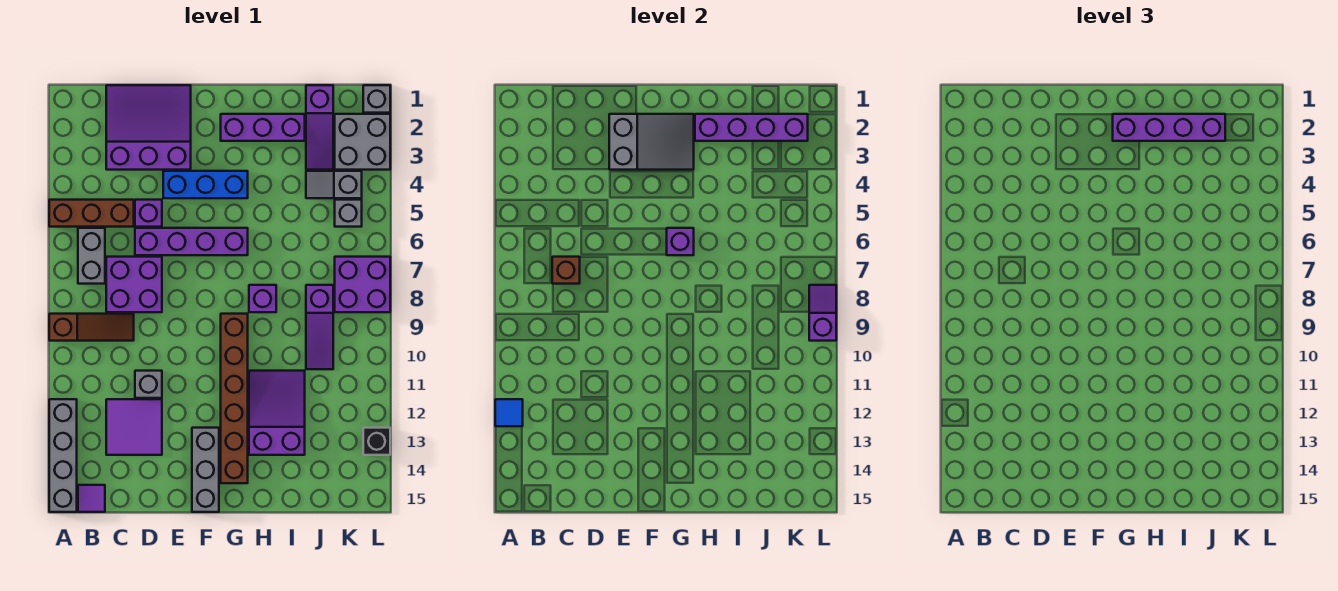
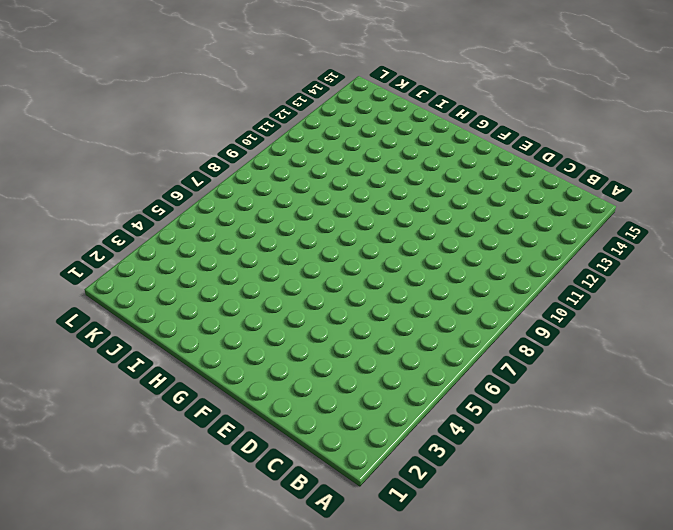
none -> brown 1x3 brick [49,200,134,227]
none -> brown 1x3 slope [49,314,134,341]
none -> grey 1x4 brick [49,399,77,512]
none -> grey 1x2 brick [78,228,105,284]

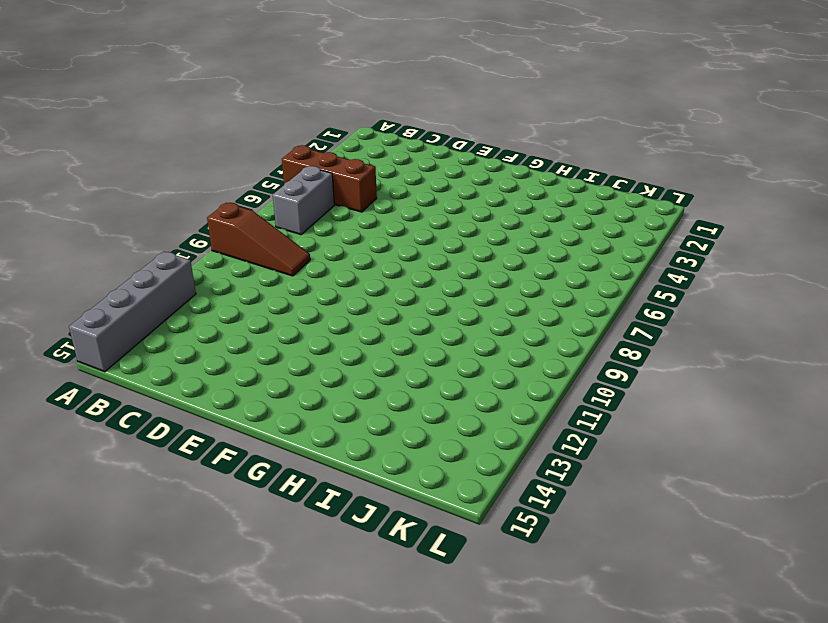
none -> purple 1x1 tile [78,485,105,512]
none -> purple 3x3 slope [106,85,191,170]
none -> purple 2x2 brick [106,257,162,312]
none -> purple 2x2 tile [106,399,162,455]

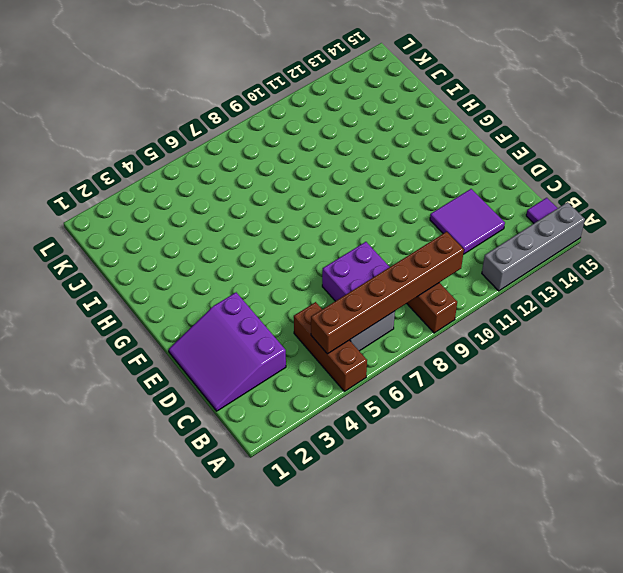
brown 1x6 brick [311,232,464,354] -> brown 1x6 brick moved to [221,314,248,483]
none -> purple 1x1 brick [135,200,162,227]
none -> purple 1x4 brick [135,228,248,255]
none -> grey 1x1 brick [135,371,162,398]
none -> blue 1x3 brick [163,171,248,198]

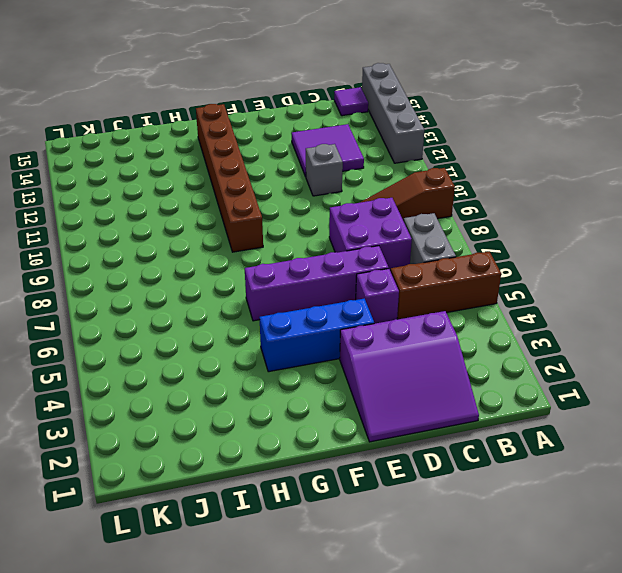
none -> grey 1x3 brick [192,428,219,512]
none -> purple 1x3 brick [221,114,305,141]
none -> purple 1x1 brick [249,285,276,312]
none -> purple 2x3 slope [249,371,305,455]

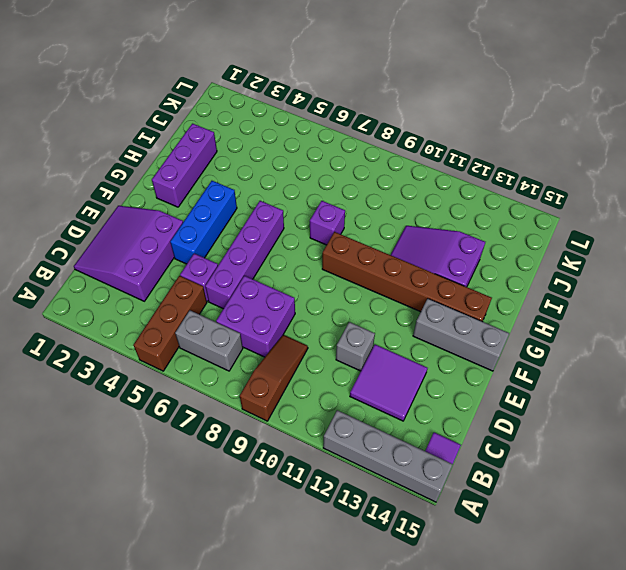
none -> purple 1x3 slope [306,85,333,170]
none -> grey 1x2 slope [306,171,362,198]
none -> purple 1x3 slope [306,285,333,369]
none -> grey 2x2 brick [335,114,390,170]

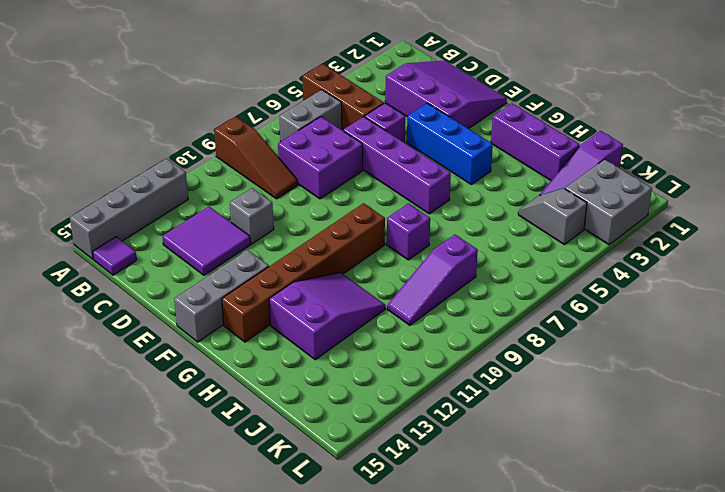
none -> grey 1x1 brick [335,200,362,227]
none -> purple 2x2 brick [335,257,390,312]
none -> grey 1x1 brick [363,85,390,113]
none -> black 1x1 brick [363,428,390,455]

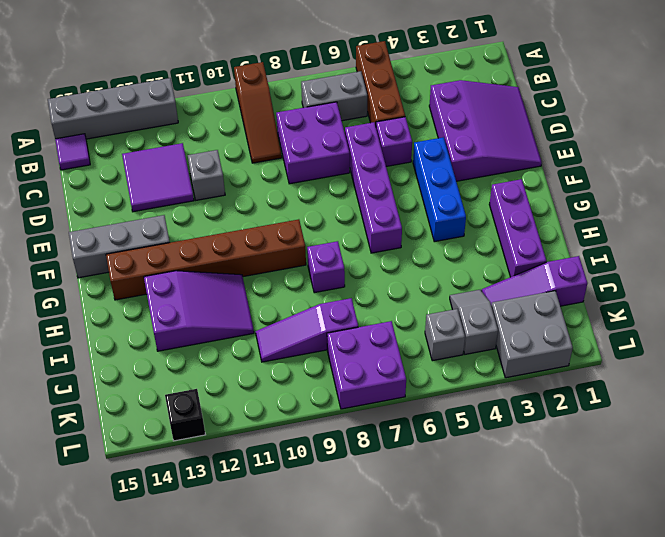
none -> grey 1x1 brick [363,85,390,113]
none -> blue 1x1 tile [495,399,523,426]
none -> brown 1x1 brick [552,257,580,284]
none -> grey 2x3 slope [609,114,694,170]

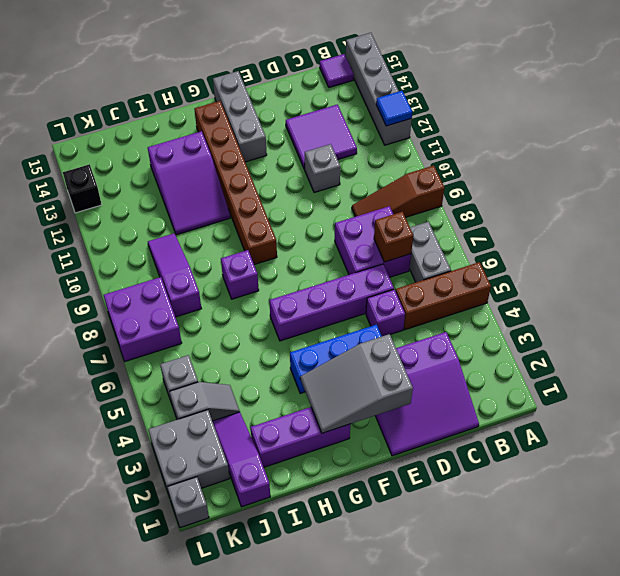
none -> purple 1x1 brick [667,228,694,255]
none -> purple 1x4 brick [695,114,808,141]
none -> purple 1x2 slope [809,285,836,341]
none -> purple 1x4 brick [1113,114,1225,141]

